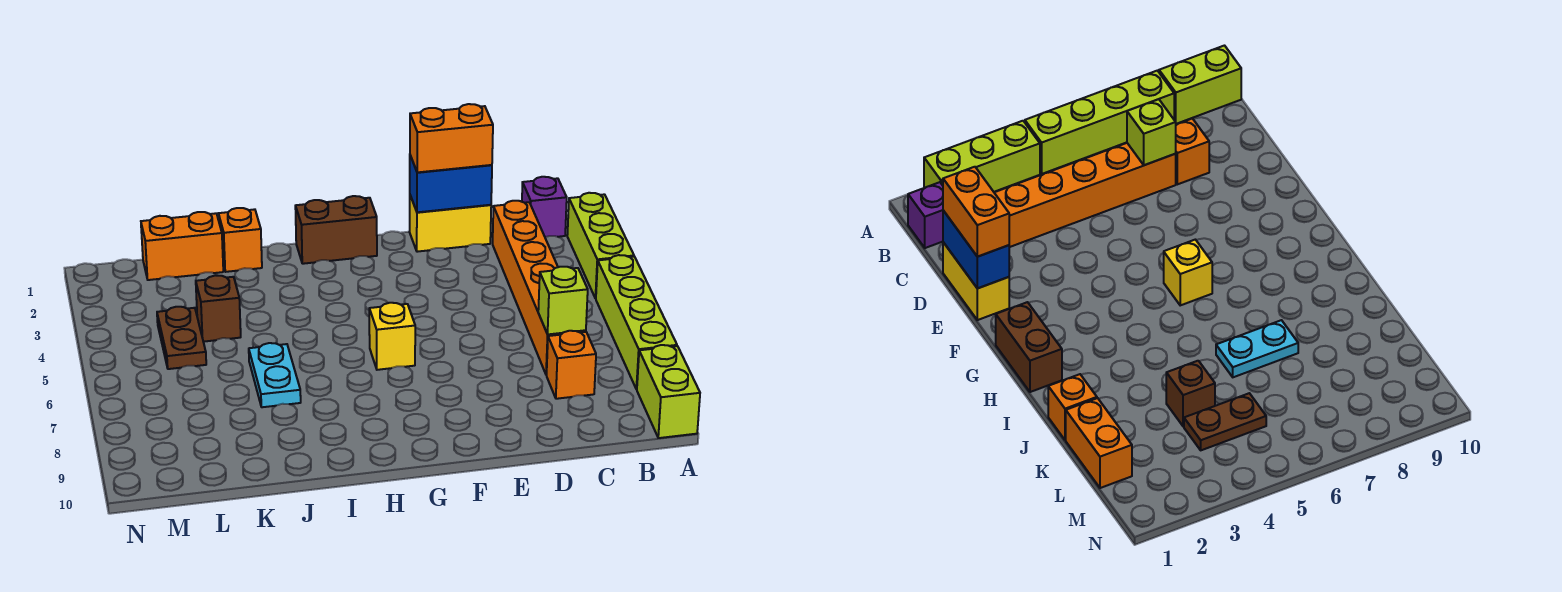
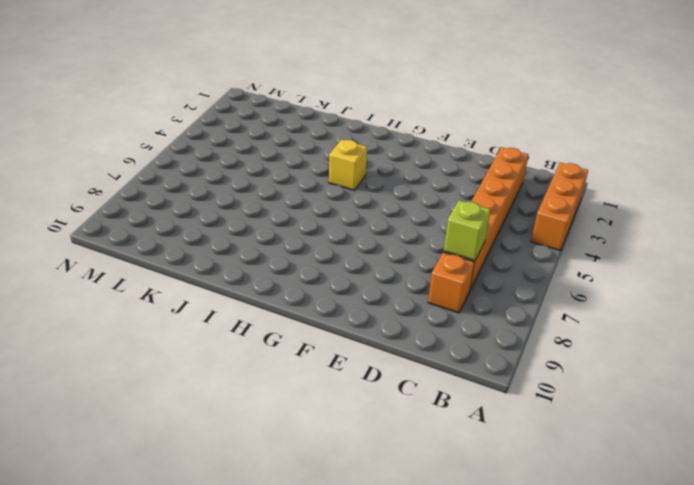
orange 1x3 brick [531,163,588,251] -> lime 1x3 brick [567,193,634,299]
yellow 1x1 brick [329,140,367,190] -> yellow 1x1 brick moved to [369,303,415,370]
none -> lime 1x4 brick [596,255,677,389]
none -> lime 1x2 brick [637,345,700,438]
none -> purple 1x1 brick [522,177,567,237]

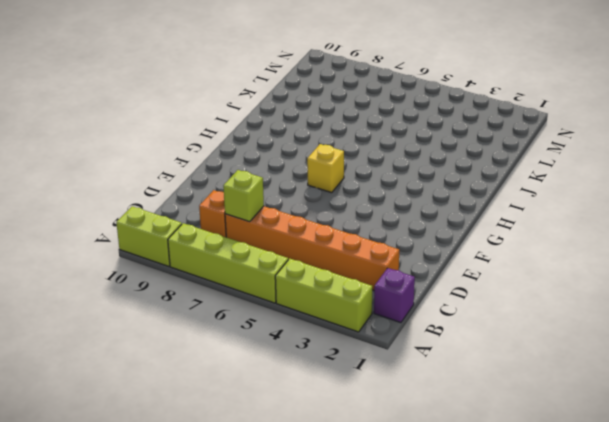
none -> yellow 1x2 brick [410,196,491,252]
none -> brown 1x2 brick [295,196,377,264]
none -> orange 1x1 brick [218,208,262,272]

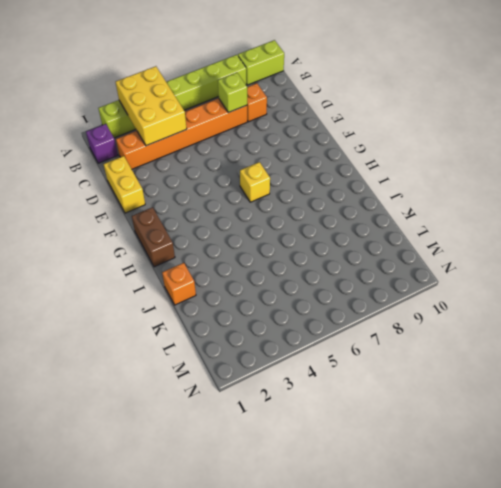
yellow 2x3 brick [116,66,187,146] -> none
none -> cyan 1x2 plate [249,343,301,407]
none -> orange 1x2 brick [141,212,223,280]
none -> brown 1x1 brick [196,275,241,342]

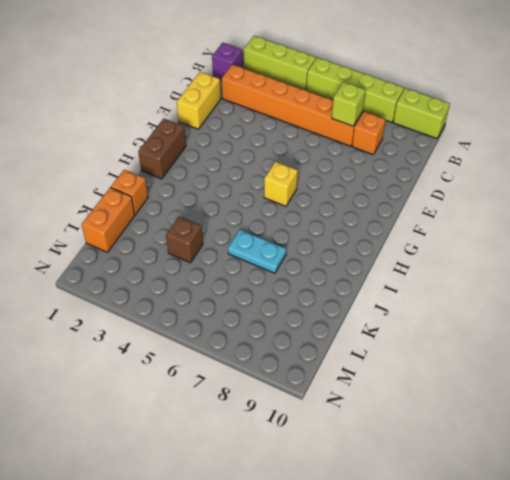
none -> brown 1x2 plate [157,307,206,369]
none -> blue 1x2 brick [410,156,492,212]
none -> orange 1x2 brick [410,104,493,172]

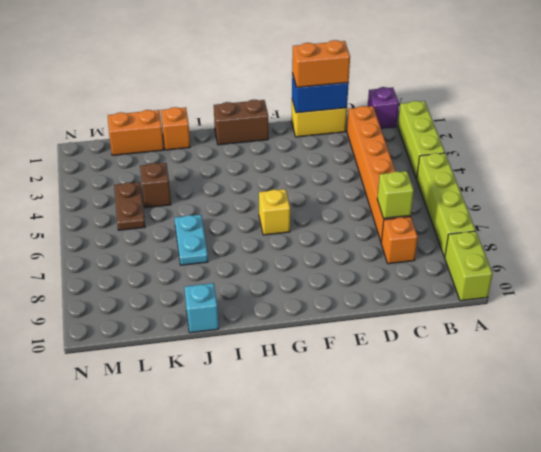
cyan 1x1 brick [185,283,219,333] -> none

